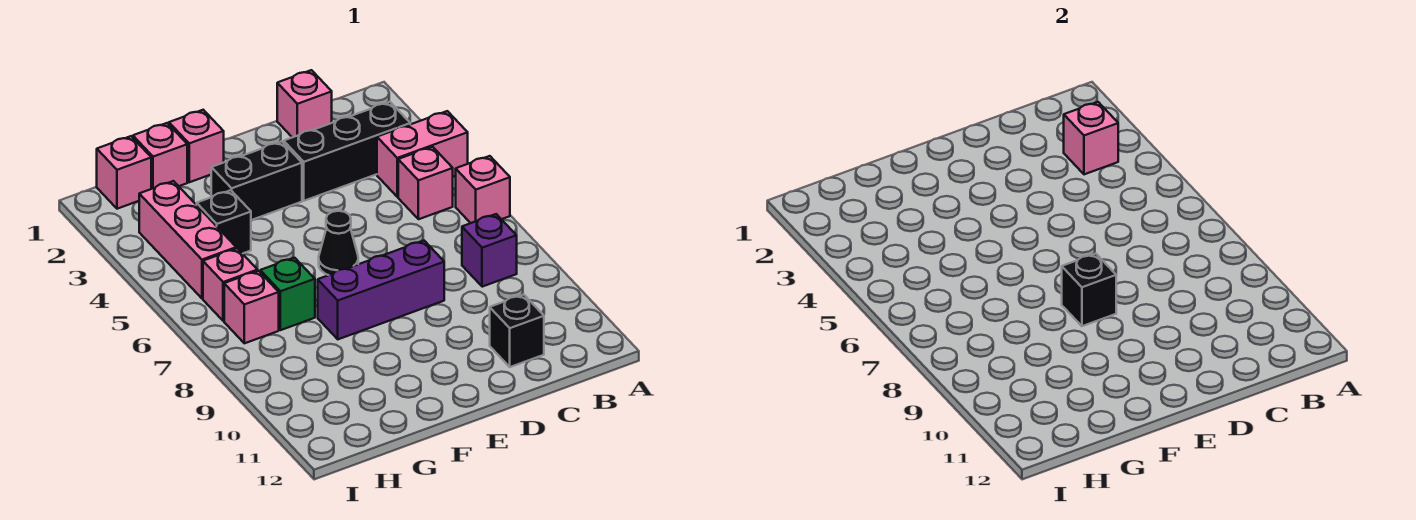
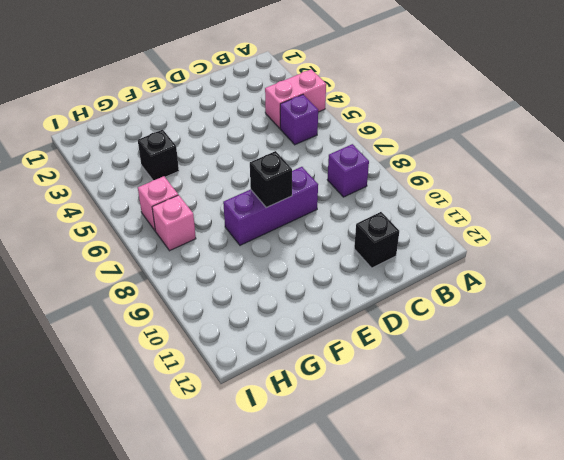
purple 1x1 brick [280,95,318,145] -> pink 1x1 brick [398,147,453,219]
none -> pink 1x1 brick [456,156,510,223]
none -> black 1x3 brick [284,102,410,201]
none -> pink 1x1 brick [277,70,332,137]

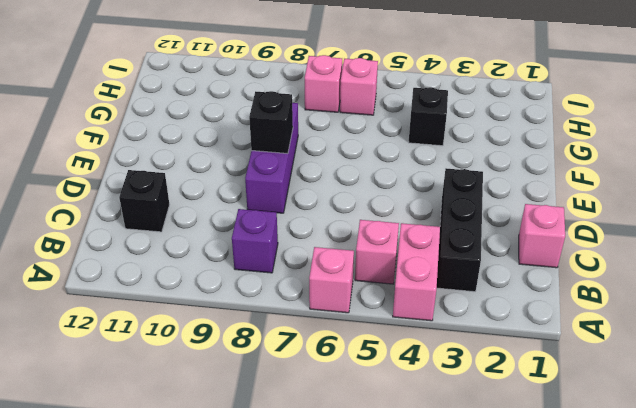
none -> black 1x2 brick [211,141,302,220]
none -> black 1x1 cone [319,211,358,275]
none -> pink 1x1 brick [169,110,224,182]

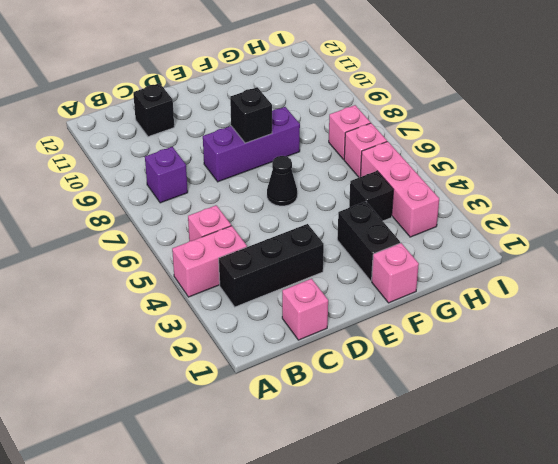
black 1x2 brick [337,201,400,281] -> black 1x2 brick turned to [211,141,302,220]
none -> pink 1x1 brick [456,156,510,223]
none -> pink 1x1 brick [133,123,187,189]
none -> green 1x1 brick [260,258,315,330]

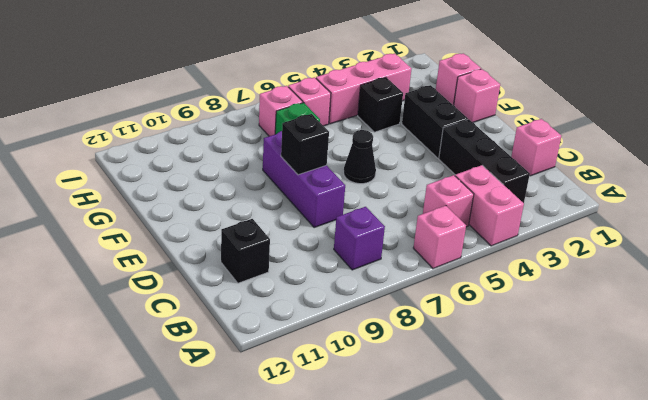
none -> pink 1x1 brick [97,136,151,209]
none -> pink 1x1 brick [1064,102,1118,174]

